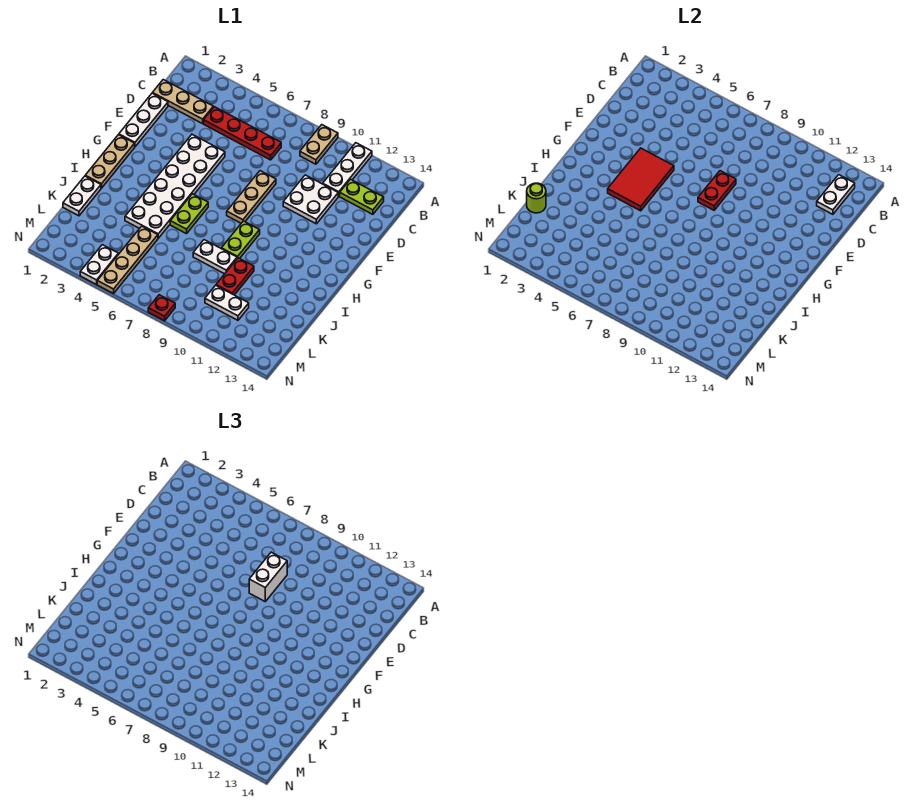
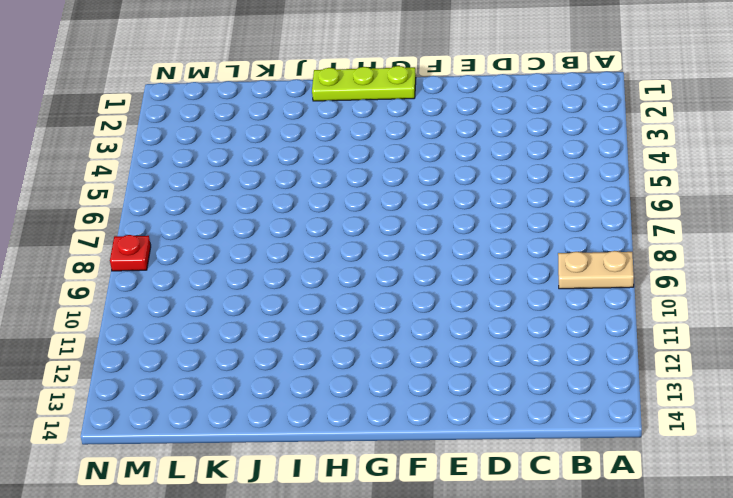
lime 1x3 plate [312,66,416,101] -> tan 1x3 plate [85,135,135,188]
none -> white 1x3 plate [323,143,372,196]
none -> tan 1x3 plate [153,80,213,124]
none -> red 1x4 plate [204,107,281,160]

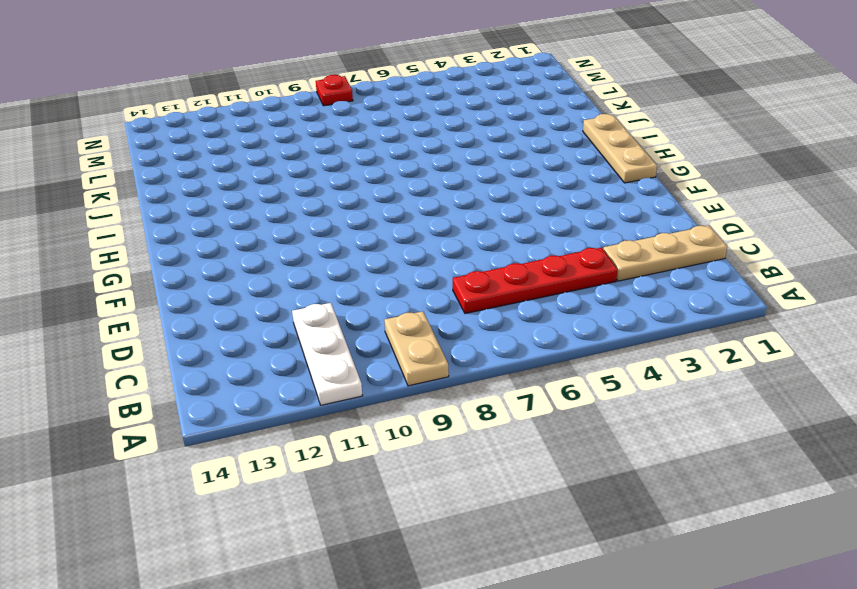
none -> lime 1x2 plate [340,179,384,214]
none -> white 1x3 plate [119,93,168,147]
none -> white 2x2 plate [283,175,338,224]

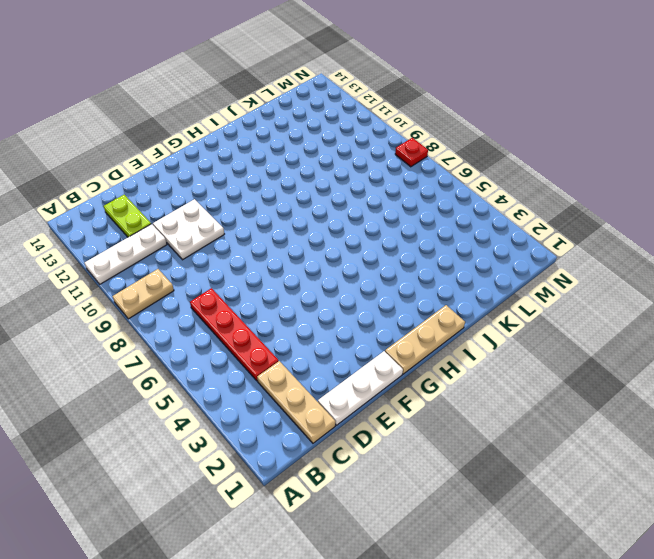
none -> white 2x6 plate [125,135,225,238]
none -> tan 1x3 plate [227,171,276,223]
none -> lime 1x2 plate [170,194,208,234]

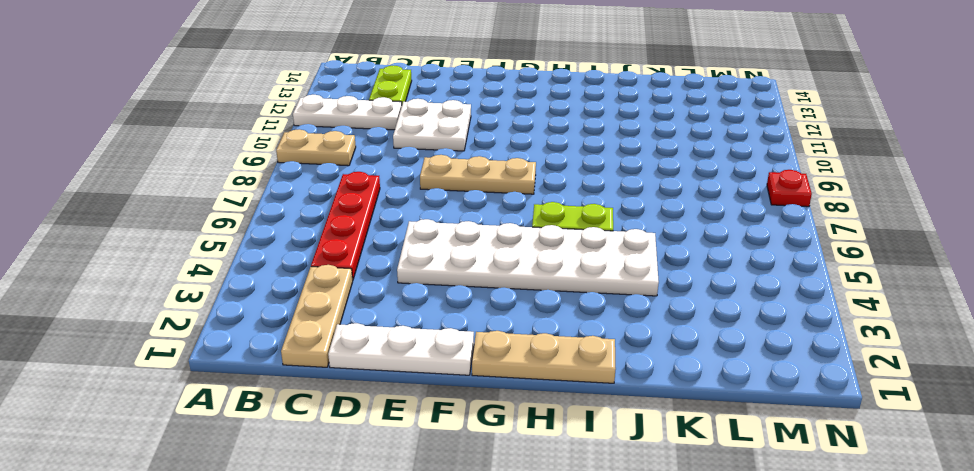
none -> lime 1x2 plate [221,221,260,258]
none -> white 1x2 plate [63,176,101,216]
none -> white 1x2 plate [193,240,237,274]

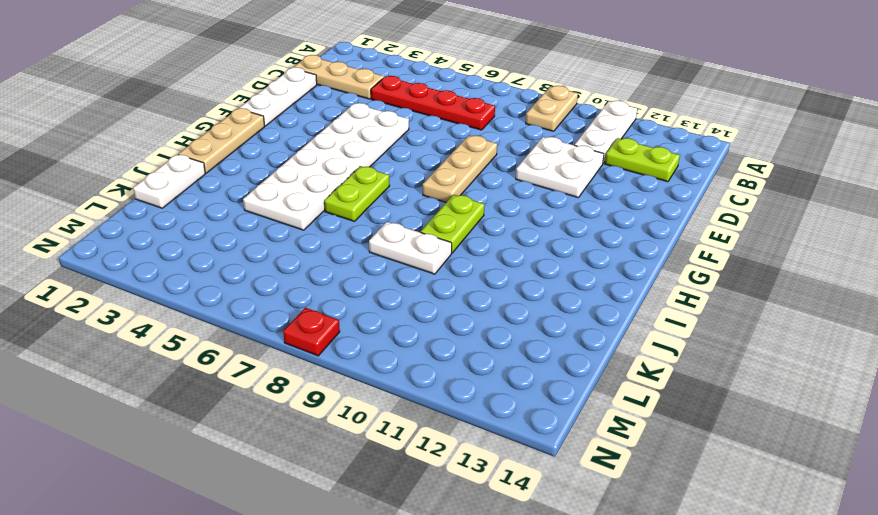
none -> red 1x2 plate [216,258,254,295]
none -> tan 1x4 plate [97,226,158,294]
none -> white 1x2 plate [205,285,249,320]

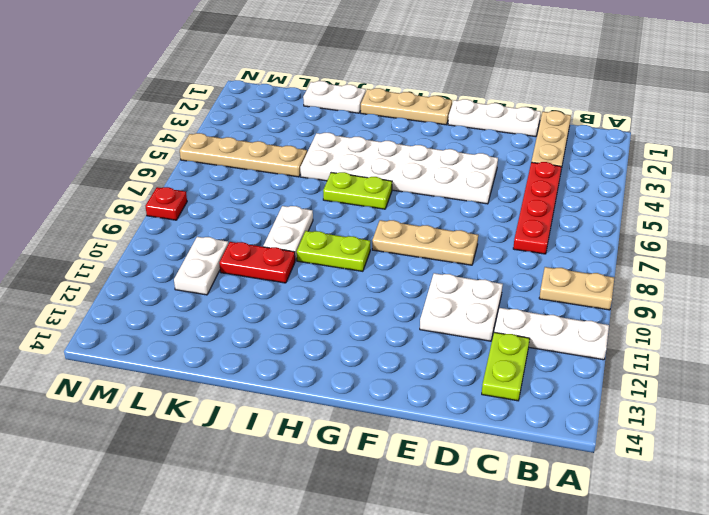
none -> white 1x2 plate [80,245,118,284]
none -> white 1x2 plate [817,175,855,214]
none -> red 1x2 plate [698,171,736,210]

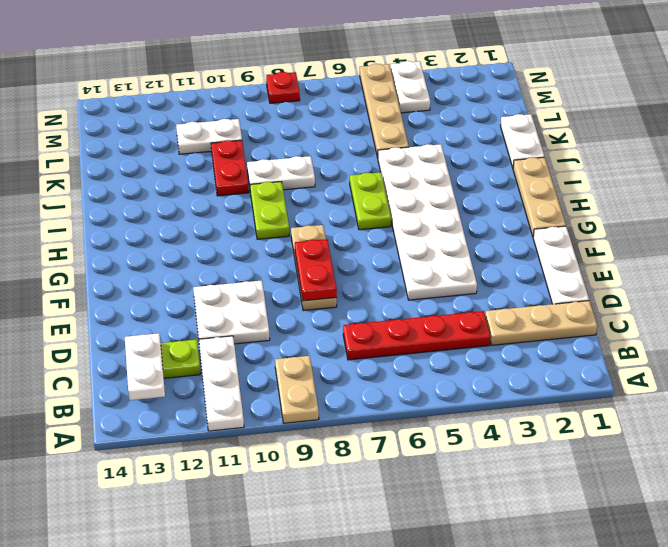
none -> red 2x3 tile [608,148,674,211]
none -> lime 1x1 round brick [527,183,546,213]
none -> white 1x2 brick [249,552,287,601]

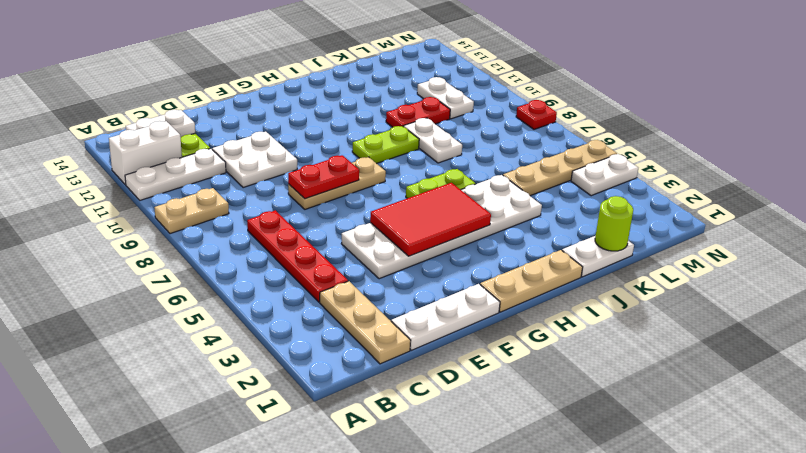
white 1x2 brick [109,121,182,185] -> white 1x2 brick moved to [249,552,287,601]

